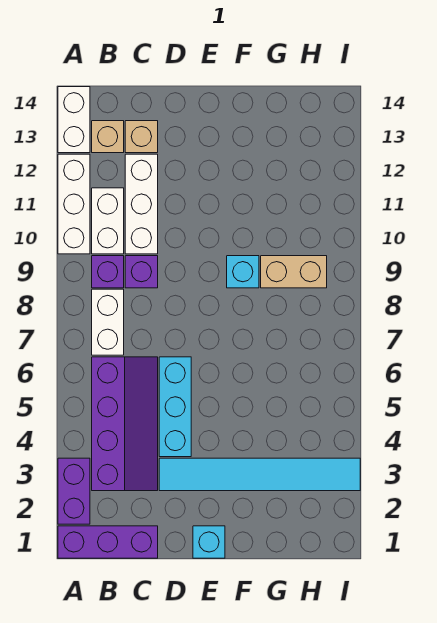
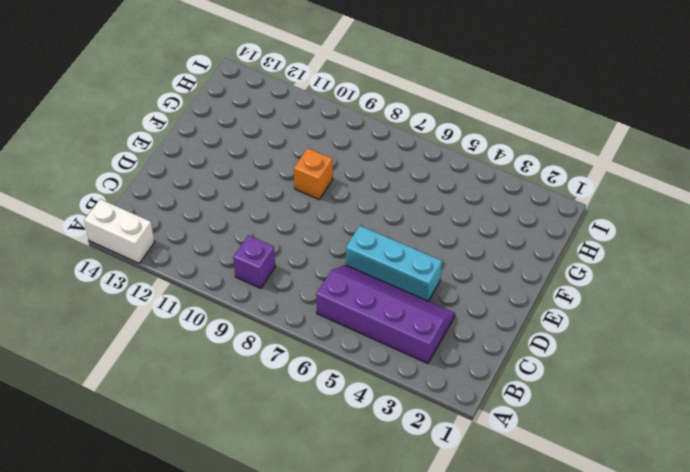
orange 1x1 brick [294,148,333,199] -> cyan 1x1 brick [227,256,259,288]
none -> purple 1x3 brick [58,526,158,558]
none -> purple 1x2 brick [58,458,90,524]
none -> white 1x3 brick [58,154,90,254]

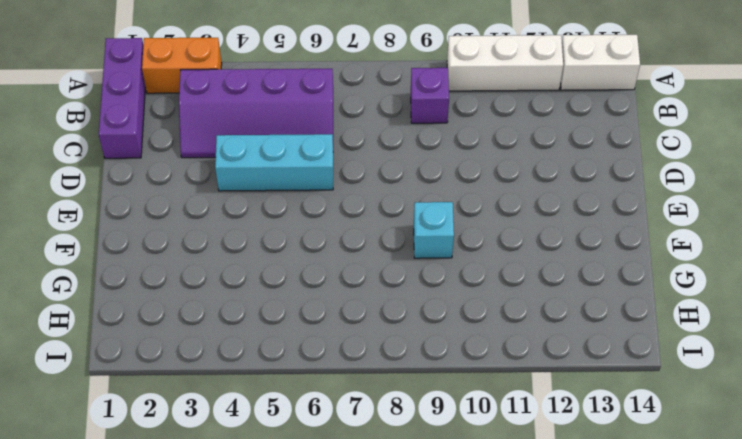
orange 1x2 brick [142,38,222,93] -> purple 1x2 brick [58,458,90,524]
none -> white 1x2 brick [92,289,124,355]
none -> white 1x2 brick [92,188,124,254]
none -> tan 1x1 brick [92,121,124,153]

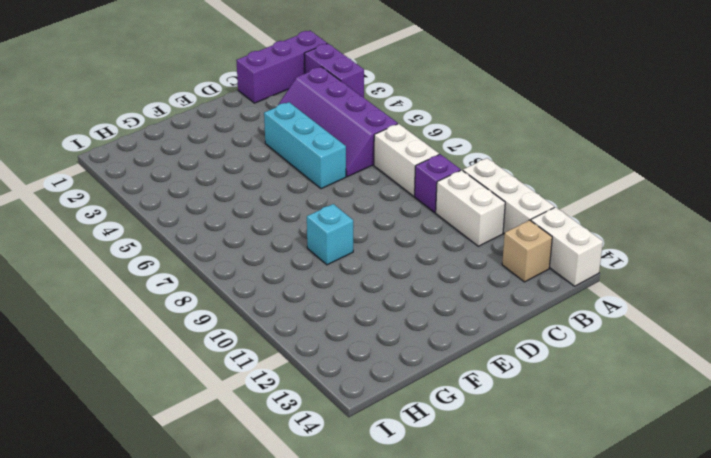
none -> purple 1x1 brick [125,256,158,288]
none -> white 1x3 brick [125,154,158,254]
none -> tan 1x1 brick [125,121,158,153]

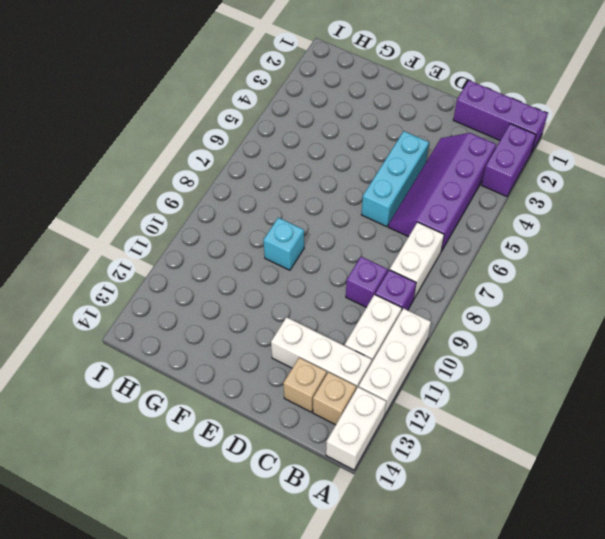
white 1x3 brick [271,317,372,389] -> white 1x3 brick turned to [125,154,158,254]
none -> cyan 1x6 tile [159,458,360,491]
none -> cyan 1x1 brick [193,526,225,558]
none -> tan 1x2 brick [261,256,327,288]

